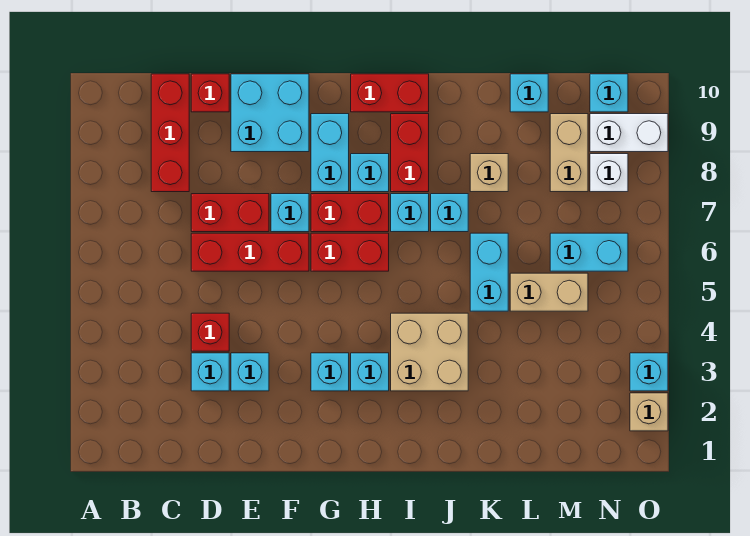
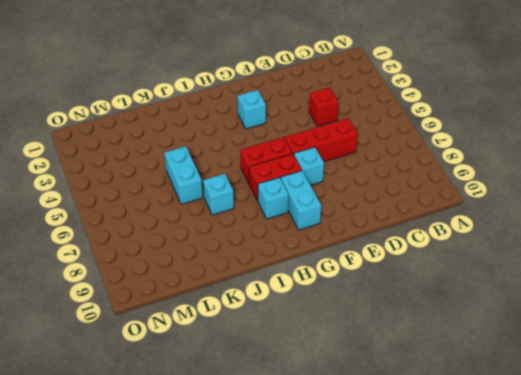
none -> red 1x3 brick [151,74,189,192]
none -> cyan 1x1 brick [191,353,229,391]
none -> red 1x2 brick [191,194,269,232]
none -> red 1x1 brick [191,74,229,112]

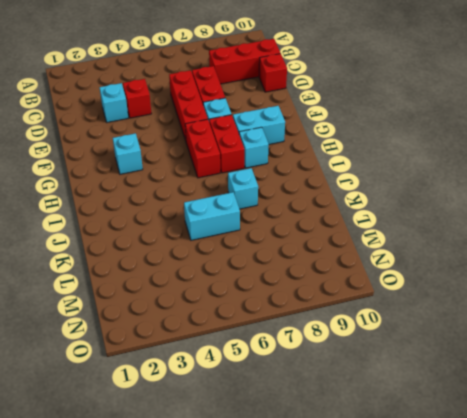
none -> cyan 1x1 brick [231,353,269,391]
none -> cyan 2x2 brick [231,74,309,152]
none -> cyan 1x1 brick [351,353,389,391]
none -> red 1x2 brick [351,74,429,112]

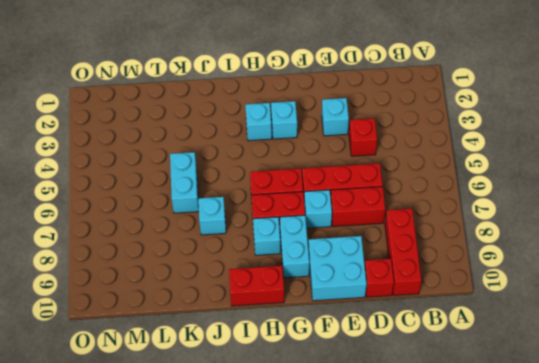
none -> cyan 1x1 brick [191,353,229,391]
none -> tan 2x2 brick [391,313,468,391]
none -> cyan 1x1 brick [391,194,429,232]
none -> red 1x2 brick [391,114,429,192]

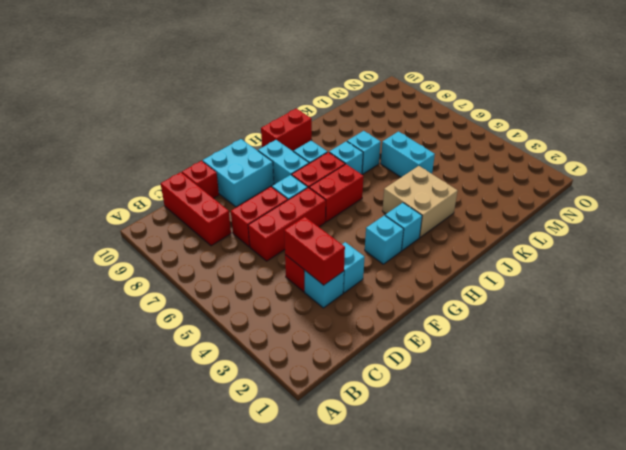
red 1x2 brick [284,217,345,285] -> red 1x2 brick moved to [391,114,429,192]
none -> tan 1x1 brick [470,154,508,192]
none -> tan 1x2 brick [510,273,588,311]
none -> cyan 1x1 brick [510,74,548,112]
none -> cyan 1x2 brick [550,233,628,271]

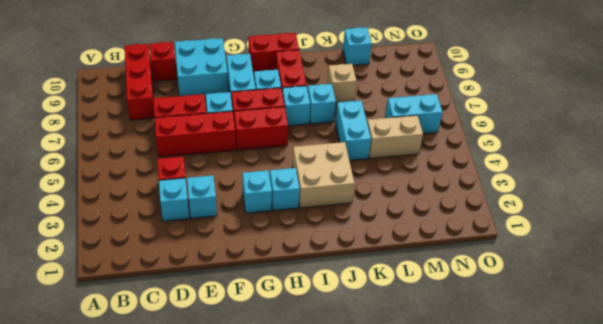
none -> tan 1x2 brick [550,114,588,192]
none -> white 1x1 brick [590,154,628,192]
none -> white 1x2 brick [590,114,668,152]
none -> cyan 1x1 brick [590,74,628,112]

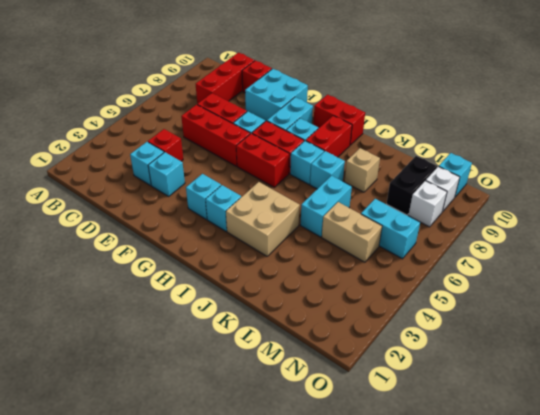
black 1x2 brick [387,156,437,215] -> tan 1x2 brick [550,114,588,192]
white 1x1 brick [426,166,460,212] -> white 1x2 brick [590,114,668,152]
none -> cyan 1x1 brick [510,74,548,112]
none -> tan 1x1 brick [630,393,668,431]
none -> cyan 1x1 brick [630,353,668,391]

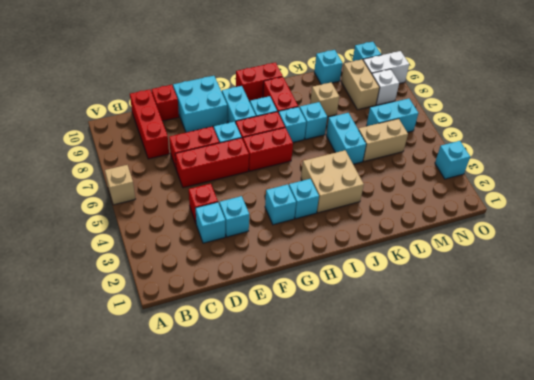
tan 1x1 brick [105,165,135,205] -> tan 1x1 brick moved to [630,393,668,431]

